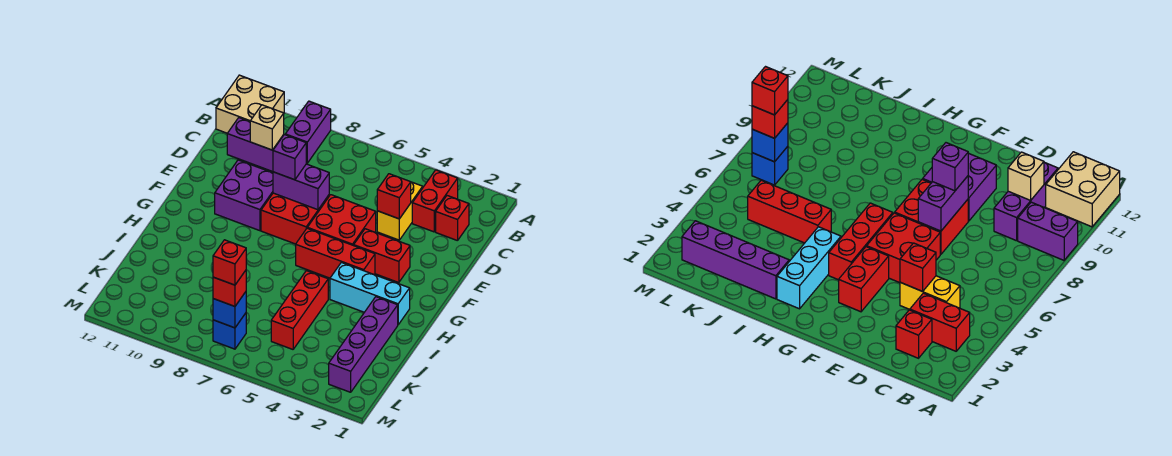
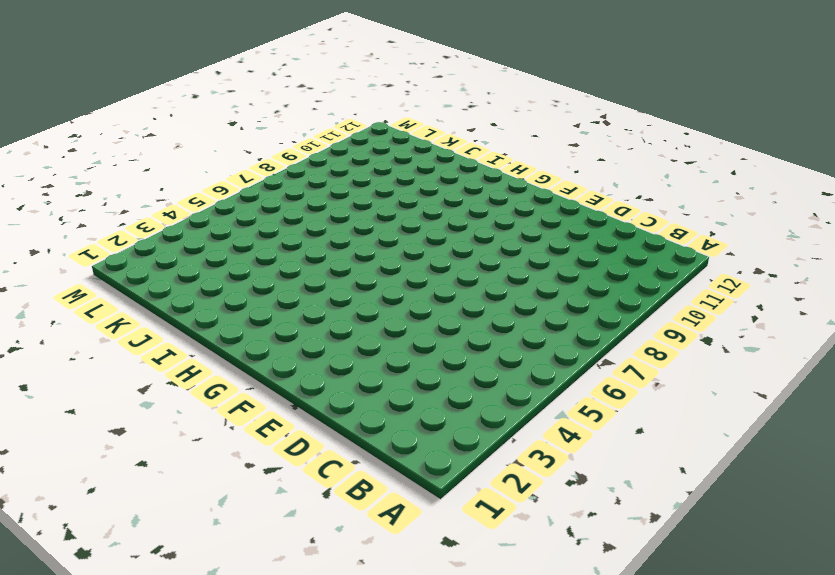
none -> purple 1x2 brick [285,101,331,163]
none -> tan 2x2 brick [216,75,284,133]
none -> red 1x2 brick [412,170,458,232]

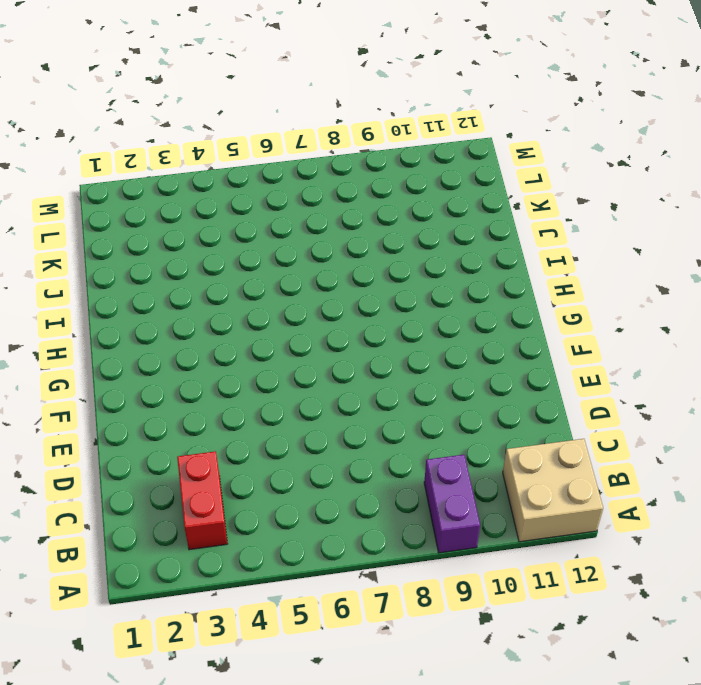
none -> red 1x1 brick [436,196,469,241]
none -> yellow 1x2 brick [377,182,423,240]
none -> purple 1x3 brick [227,118,307,172]

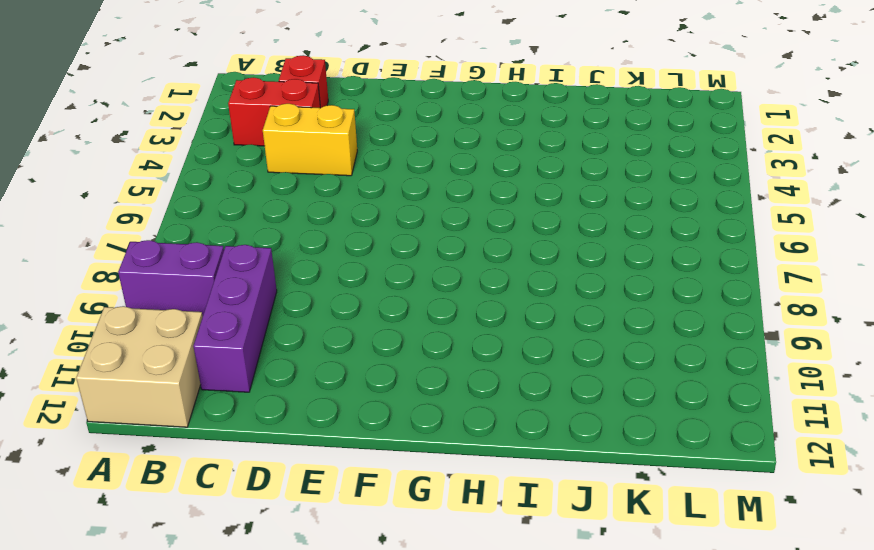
none -> red 2x2 brick [308,195,376,245]
none -> red 2x2 brick [261,193,329,244]
none -> purple 2x2 brick [215,160,273,231]

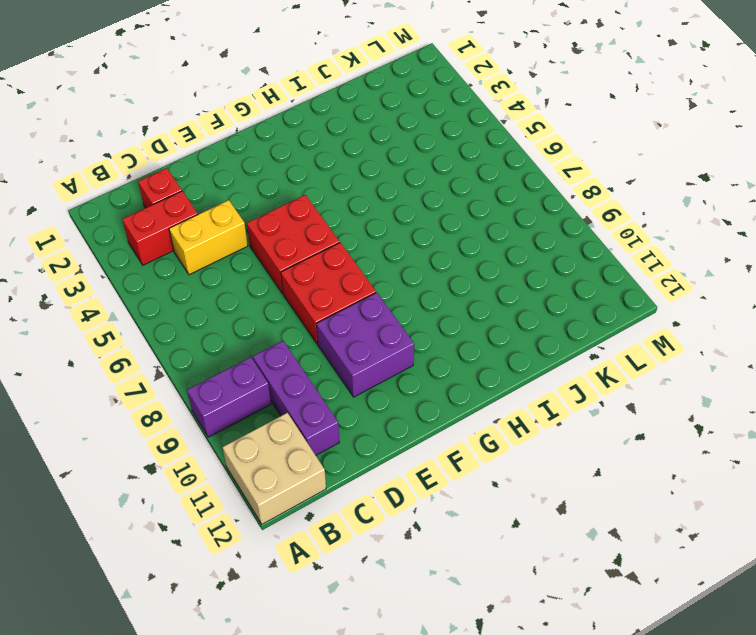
none -> red 1x2 brick [354,229,410,283]
none -> red 1x3 brick [296,228,375,278]
none -> cyan 1x3 brick [330,262,410,325]

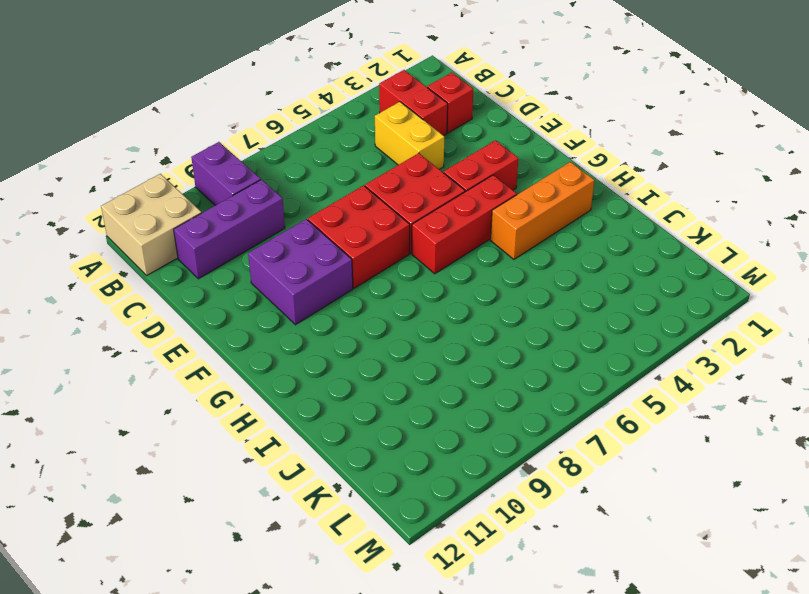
orange 1x3 brick [490,162,594,259] -> cyan 1x3 brick [330,262,410,325]
none -> purple 1x4 brick [329,297,398,392]
none -> red 1x3 brick [271,271,328,349]
none -> blue 1x1 brick [213,313,246,349]

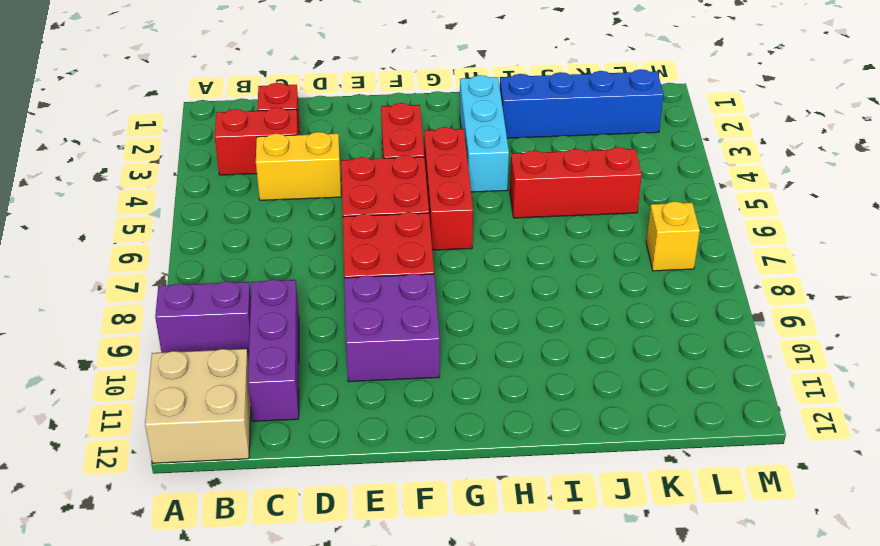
blue 1x4 brick [500,69,664,138] -> purple 1x4 brick [329,297,398,392]
yellow 1x1 brick [646,201,700,271] -> blue 1x1 brick [213,313,246,349]
none -> tan 1x1 brick [250,105,284,150]
none -> red 1x1 brick [377,174,411,219]
none -> purple 1x2 brick [273,164,329,210]

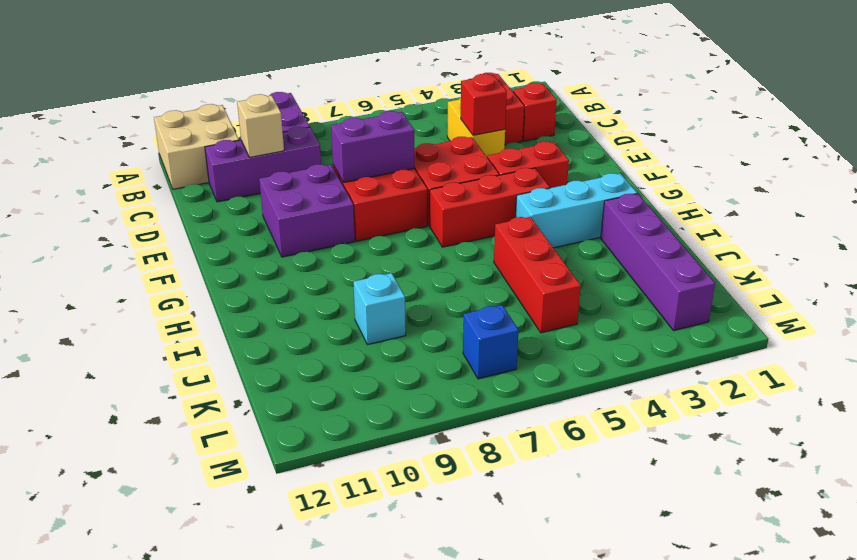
cyan 1x1 brick [353,273,406,345] -> none
none -> blue 1x1 brick [213,292,246,328]
none -> purple 1x1 brick [273,134,306,180]
none -> red 1x1 brick [213,270,246,306]

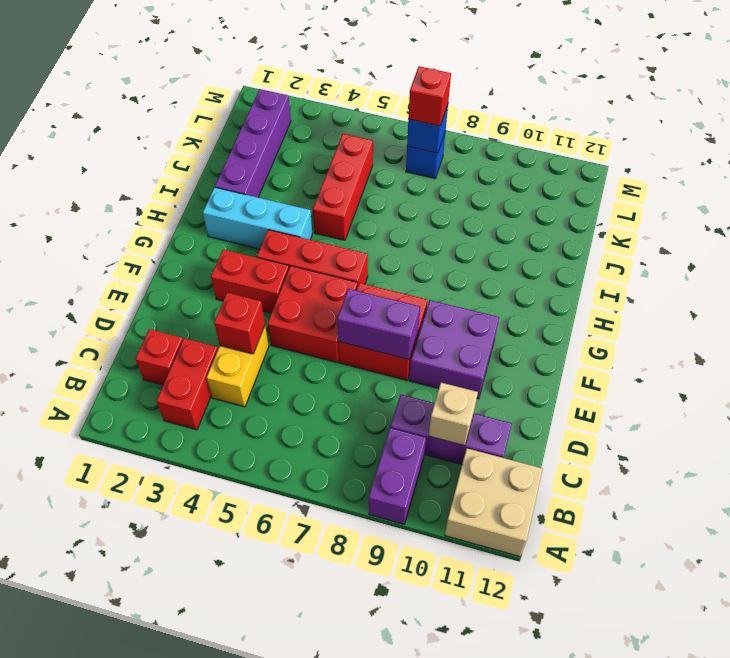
none -> purple 1x1 brick [273,134,306,180]
none -> red 1x1 brick [213,240,246,285]

